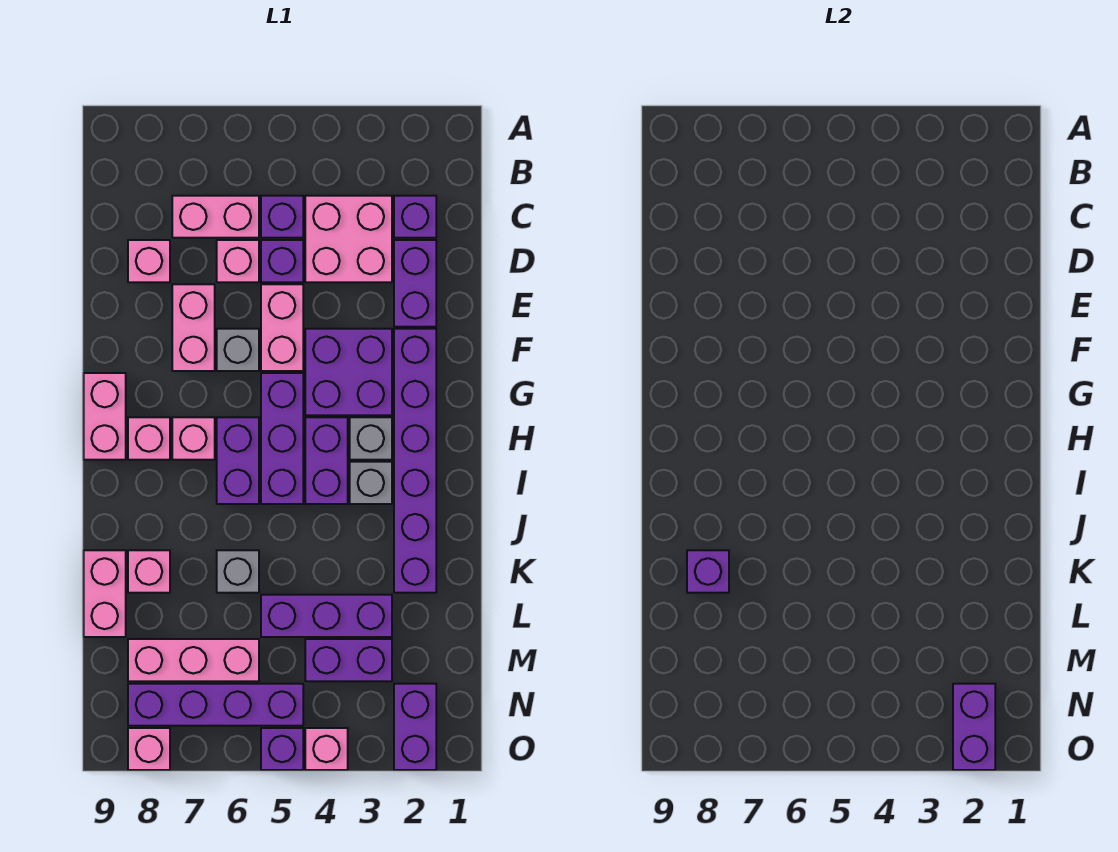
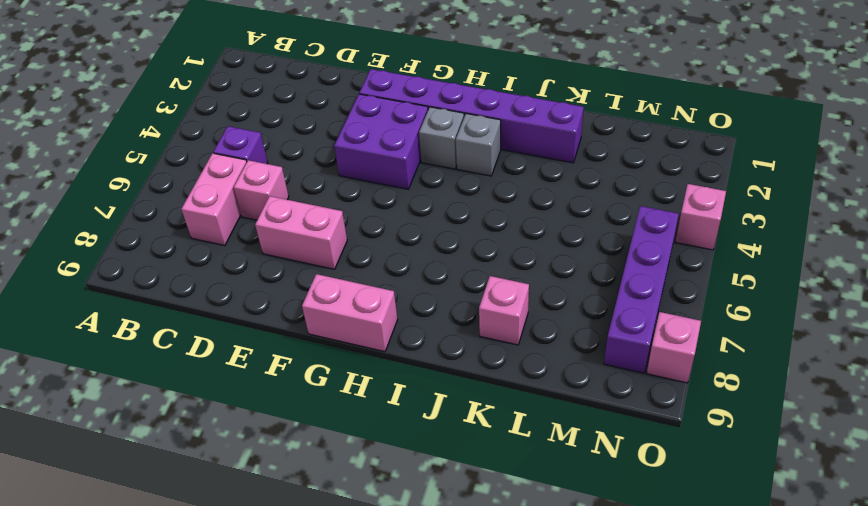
none -> purple 1x1 brick [394,196,436,238]
none -> pink 2x2 brick [305,196,392,282]
none -> purple 1x2 brick [394,240,436,327]
none -> purple 1x1 brick [261,240,303,282]

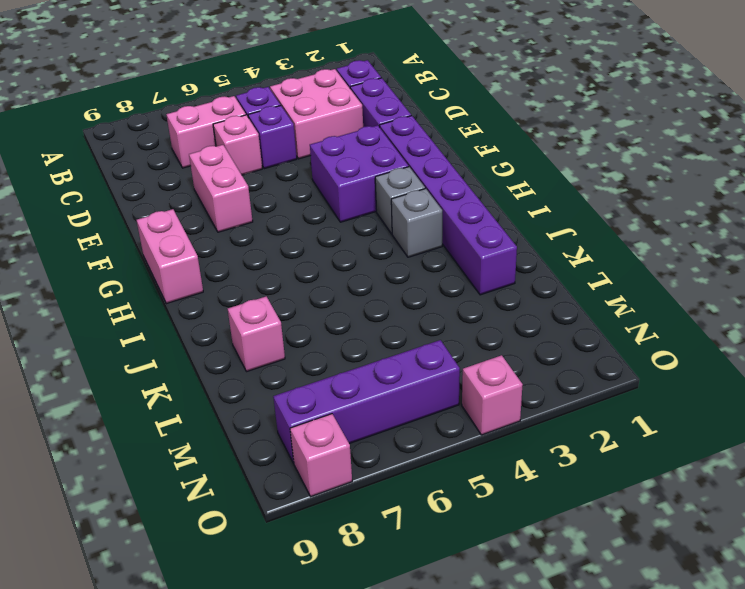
none -> pink 1x1 brick [128,240,170,282]
none -> pink 1x2 brick [261,284,303,371]
none -> grey 1x1 brick [217,329,259,371]
none -> purple 1x3 brick [261,373,303,504]

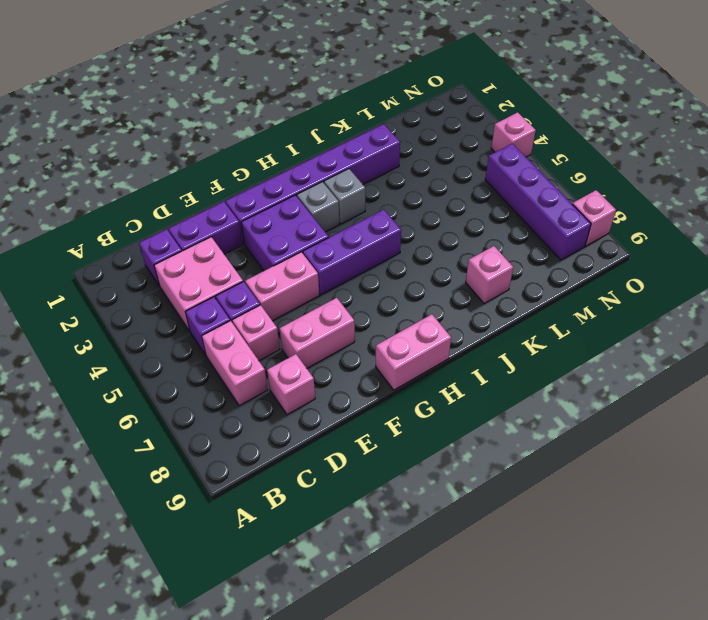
none -> grey 1x1 brick [217,329,259,371]
none -> purple 1x2 brick [305,417,348,504]
none -> purple 1x2 brick [217,417,259,504]
none -> pink 1x1 brick [172,417,215,460]

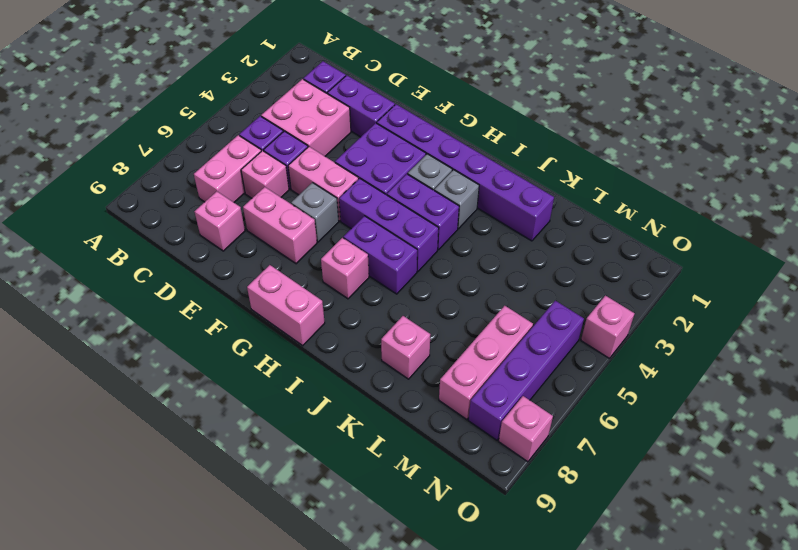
none -> pink 1x1 brick [128,417,170,460]
none -> grey 1x1 brick [217,550,259,593]
none -> pink 1x2 brick [84,550,126,637]
none -> purple 1x3 brick [261,595,392,637]

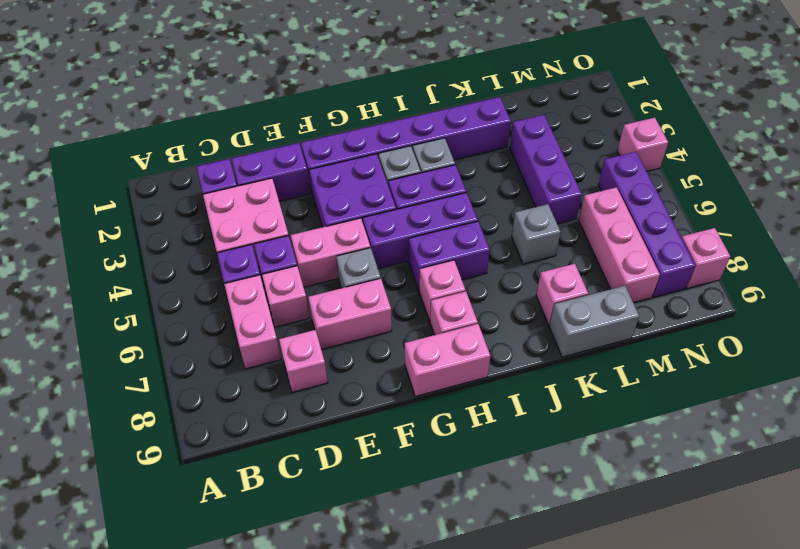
grey 1x2 brick [549,286,639,357] -> pink 1x2 brick [84,550,126,637]
none -> purple 1x2 brick [305,639,392,681]
none -> purple 1x2 brick [394,684,436,770]
none -> purple 1x1 brick [261,728,303,770]
none -> purple 1x1 brick [687,550,729,593]

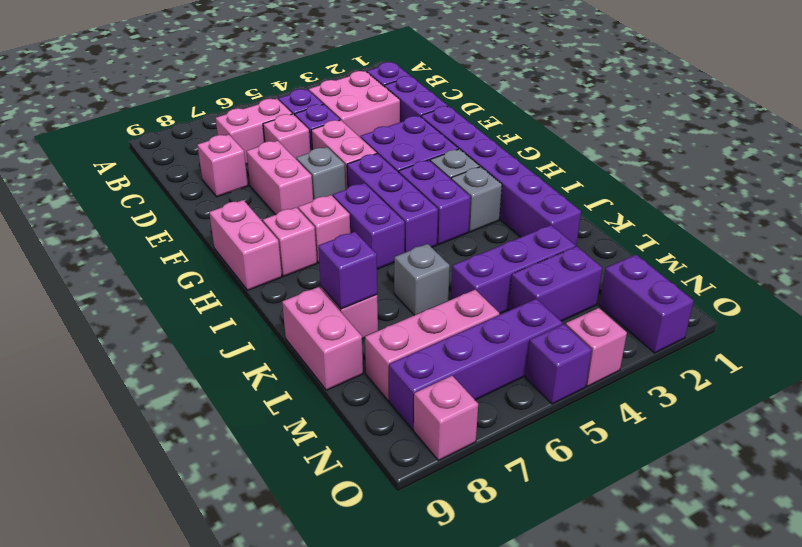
none -> purple 1x2 brick [953,684,995,770]

